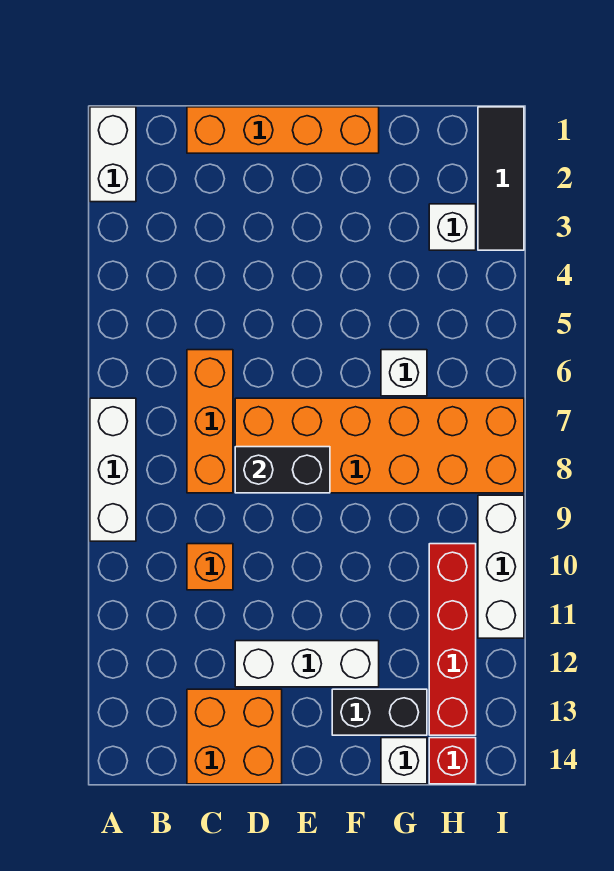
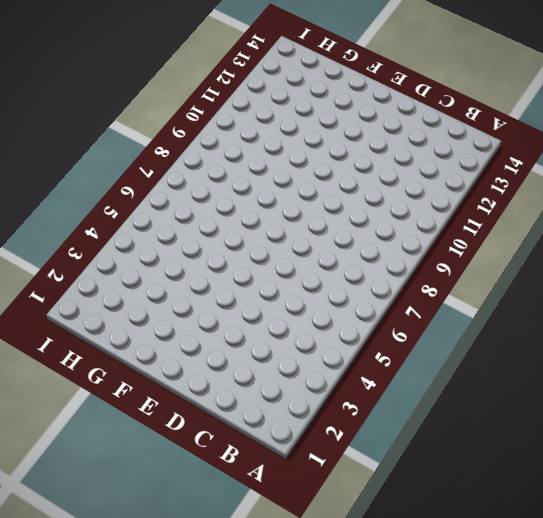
none -> white 1x2 brick [90,107,136,202]
none -> white 1x3 brick [90,398,136,541]
none -> orange 1x4 brick [187,107,379,153]

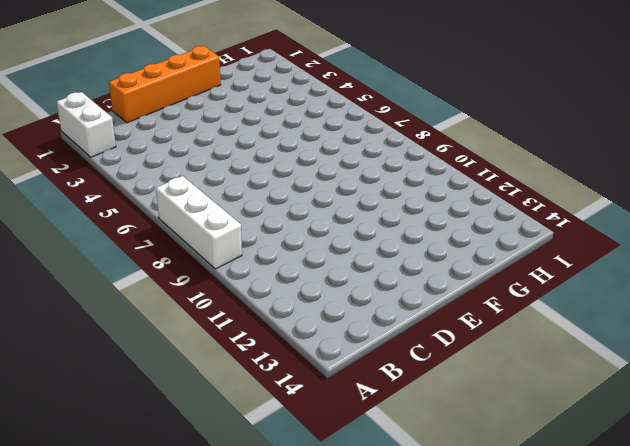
none -> orange 1x3 brick [187,350,233,493]
none -> orange 1x1 brick [187,544,233,590]
none -> orange 2x2 brick [187,689,282,784]

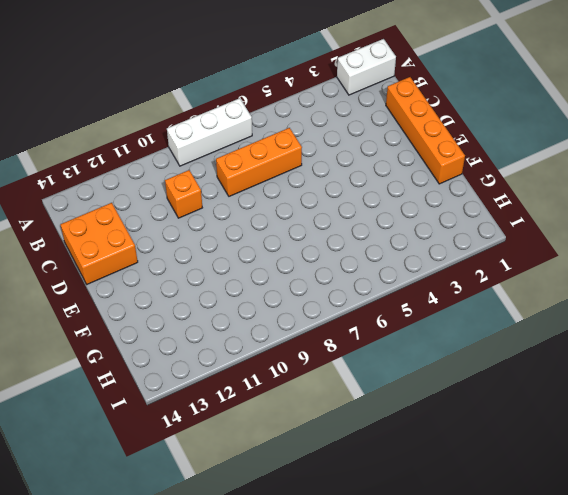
none -> orange 2x6 brick [235,398,524,493]
none -> white 1x3 brick [235,641,379,687]
none -> black 1x2 brick [332,689,427,735]

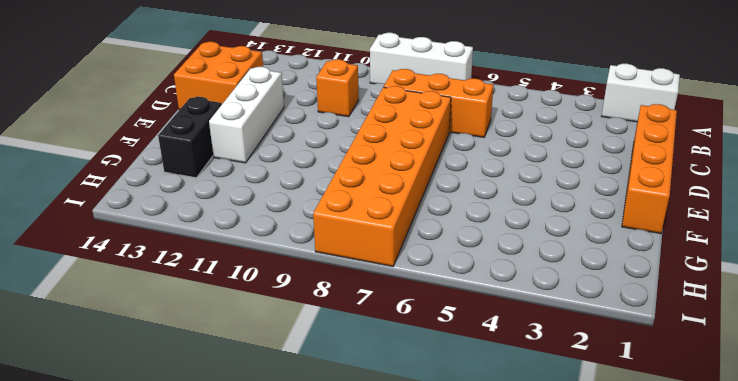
none -> white 1x1 brick [381,350,427,396]
none -> white 1x1 brick [381,738,427,784]
none -> white 1x1 brick [429,204,476,250]

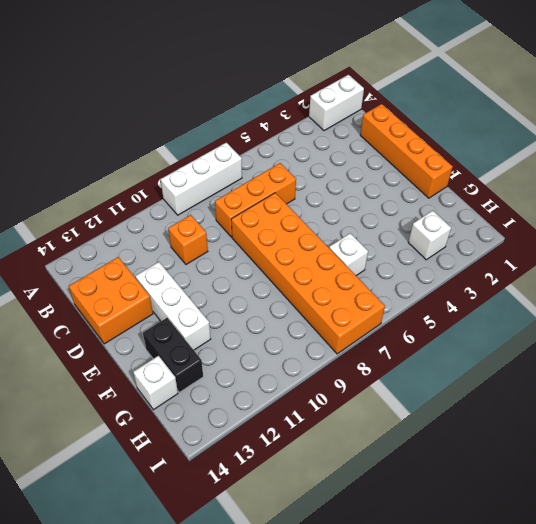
none -> red 1x4 brick [429,544,476,735]
none -> red 1x1 brick [429,738,476,784]
none -> black 1x3 tile [478,107,524,250]

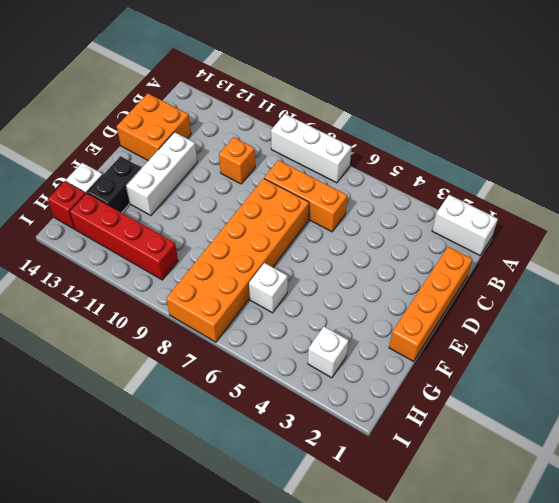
none -> black 1x3 tile [478,107,524,250]
none -> white 1x3 brick [478,495,524,638]
none -> black 1x2 brick [235,447,330,493]

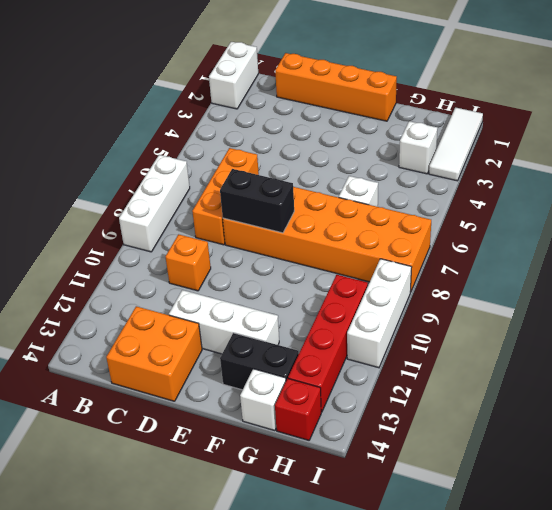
white 1x3 tile [429,107,483,181] -> black 1x3 tile [478,107,524,250]

